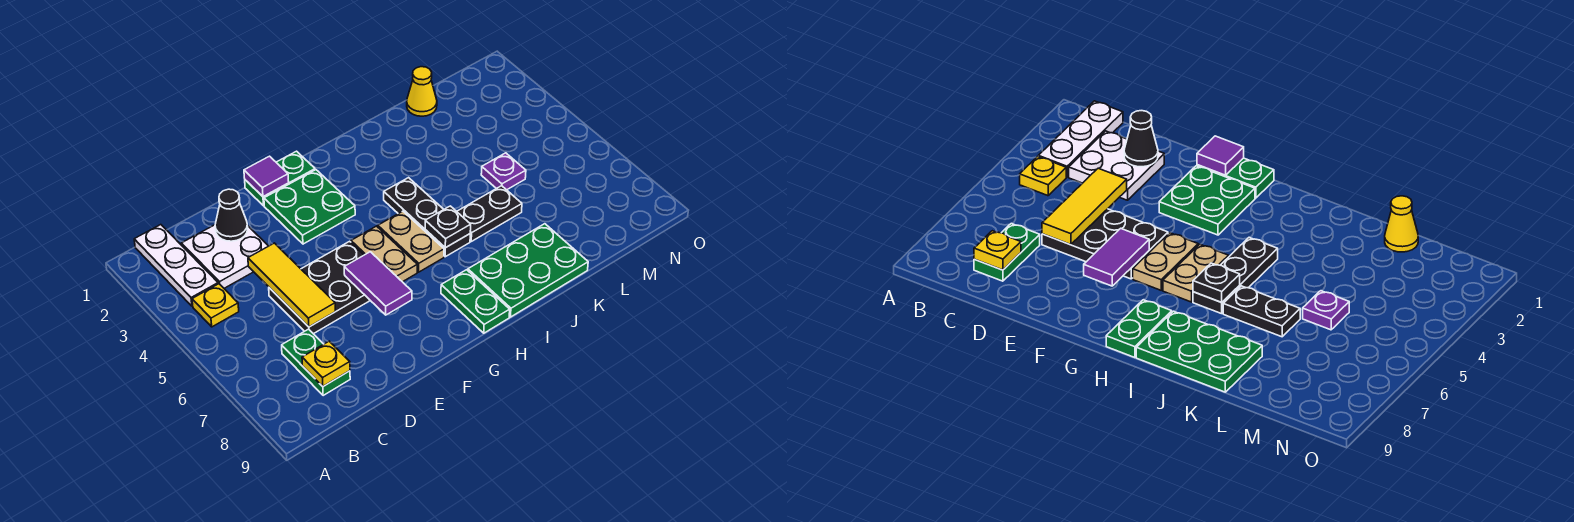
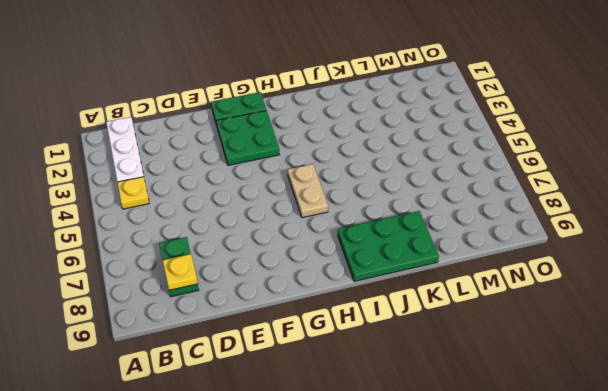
none -> white 2x2 plate [181,225,268,288]
none -> black 2x3 plate [269,241,370,334]
none -> tan 1x2 plate [351,226,417,282]

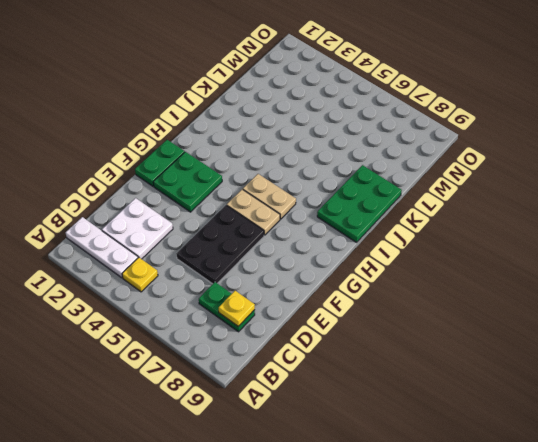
none -> green 1x2 plate [441,270,510,333]
none -> black 1x3 plate [384,178,470,257]
none -> black 1x2 plate [457,186,522,241]

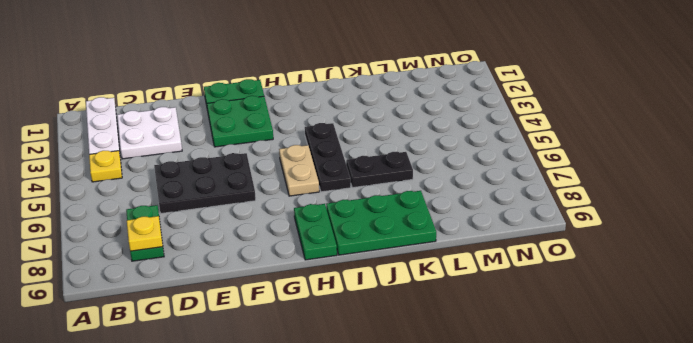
none -> tan 1x2 plate [351,226,417,282]
none -> yellow 1x1 cone [407,67,437,116]
none -> purple 1x1 plate [481,153,526,190]

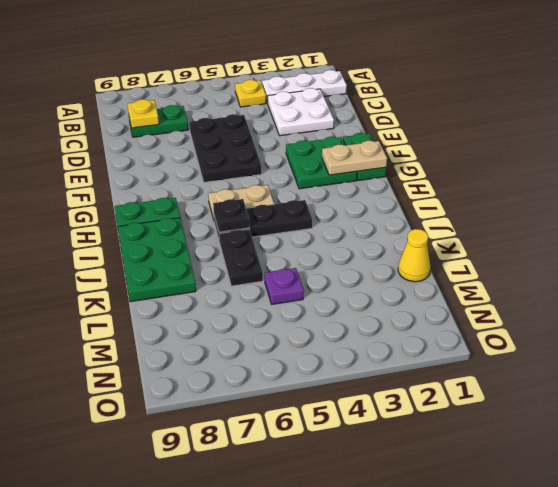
tan 1x2 plate [322,141,387,175] -> tan 1x2 plate moved to [351,226,417,282]
none -> black 1x1 cone [215,189,248,241]
none -> yellow 1x3 tile [248,243,335,327]
none -> purple 1x1 tile [244,156,289,197]

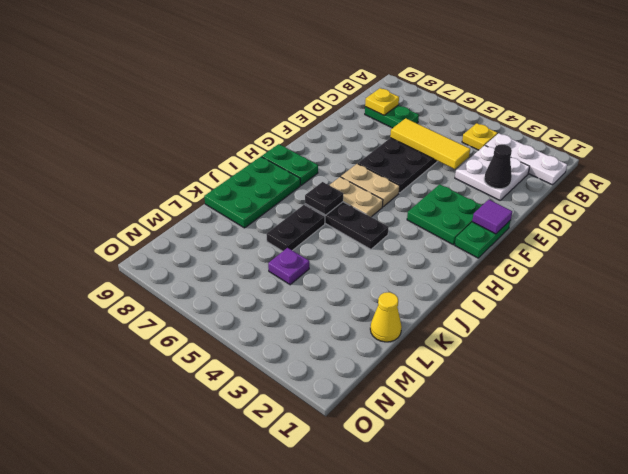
none -> purple 1x2 tile [344,252,412,315]

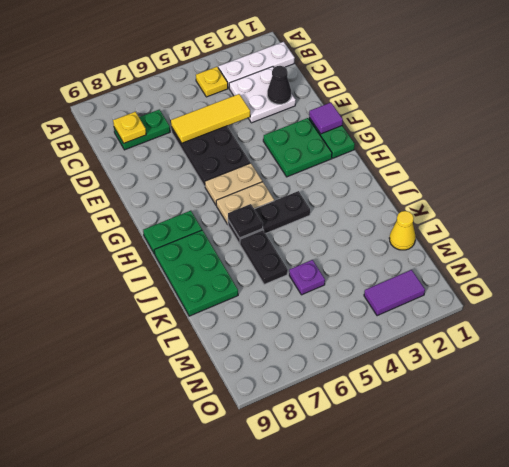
purple 1x2 tile [364,270,425,316] -> purple 1x2 tile moved to [344,252,412,315]

